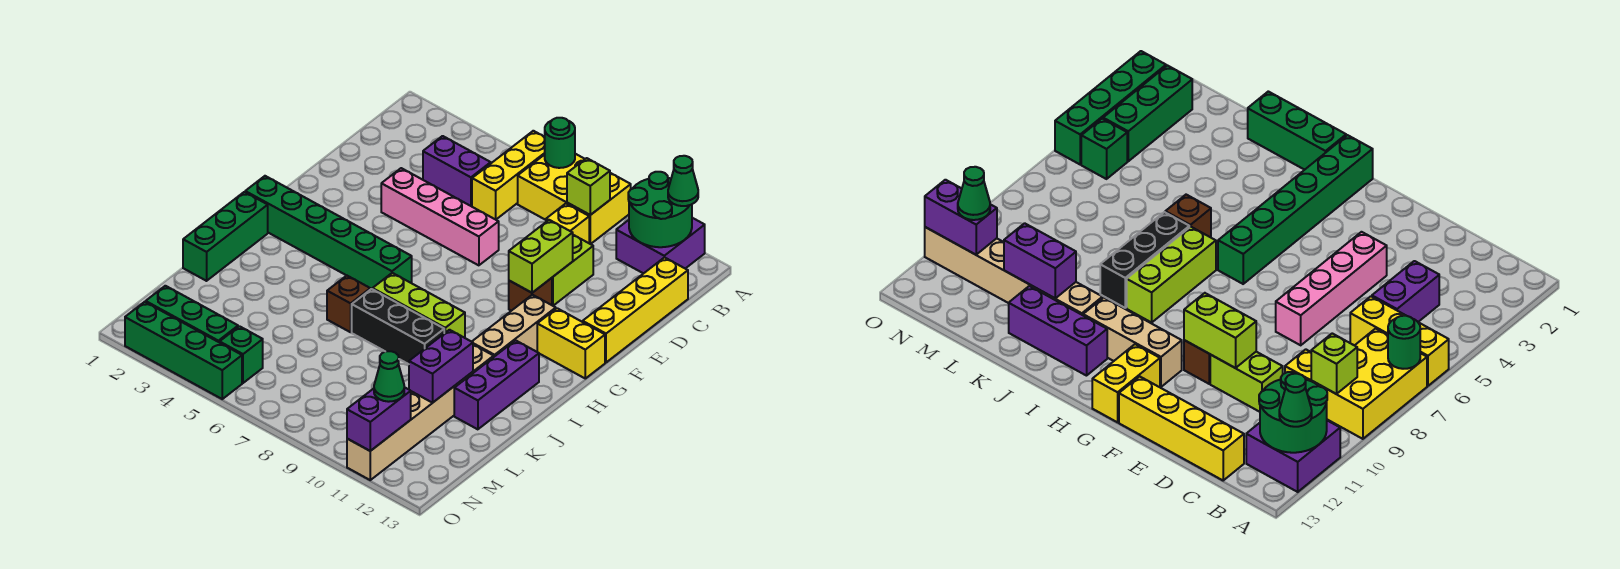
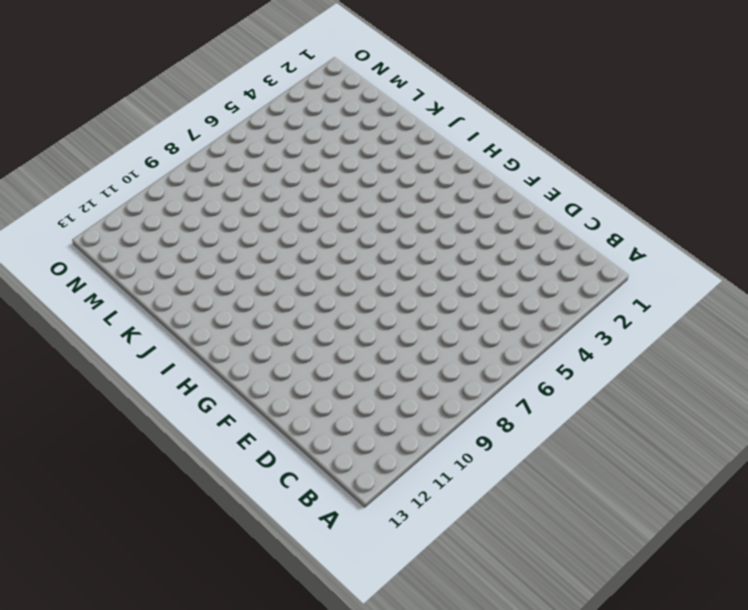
none -> yellow 1x3 brick [472,131,545,219]
none -> yellow 2x3 brick [518,154,631,244]
none -> purple 2x2 brick [616,218,705,274]

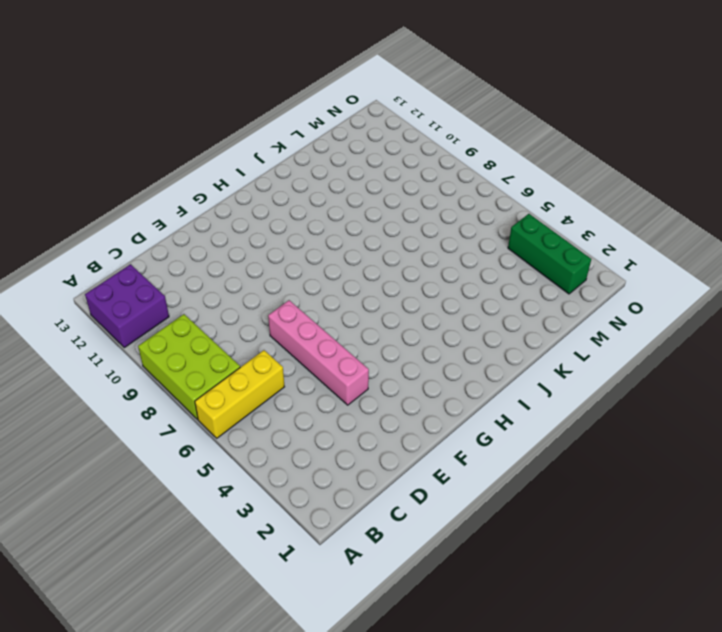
lime 2x3 brick [138,314,240,419] -> yellow 2x3 brick [518,154,631,244]
none -> purple 1x2 brick [423,136,491,206]
none -> yellow 1x1 brick [546,204,589,243]
none -> yellow 1x4 brick [583,257,688,362]

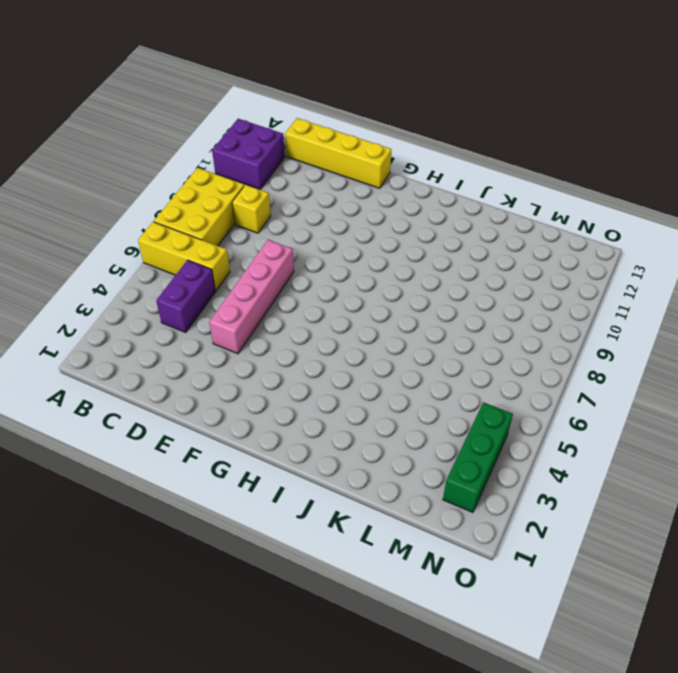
none -> lime 1x2 brick [552,235,593,306]
none -> brown 1x1 brick [509,278,552,311]
none -> tan 1x3 brick [472,295,556,357]

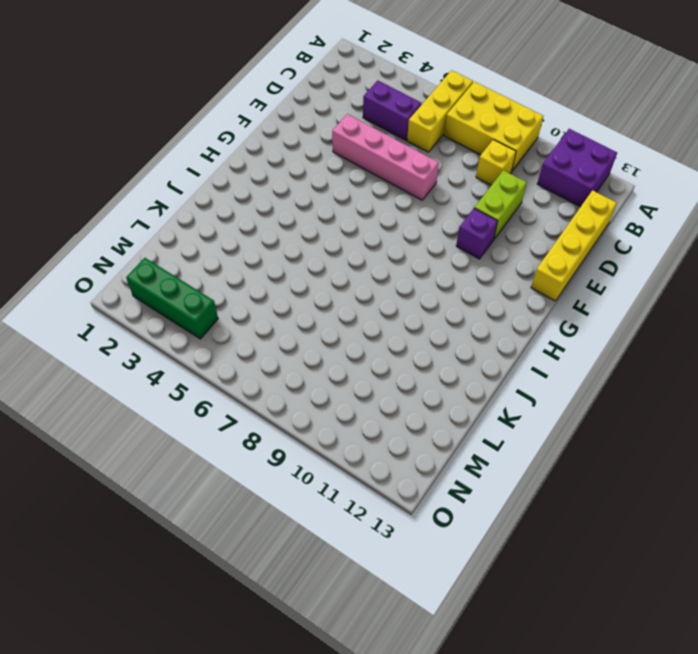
purple 1x1 brick [456,208,498,259] -> brown 1x1 brick [509,278,552,311]
none -> tan 1x3 brick [472,295,556,357]
none -> yellow 1x2 brick [537,308,605,378]
none -> green 1x6 brick [245,176,412,289]

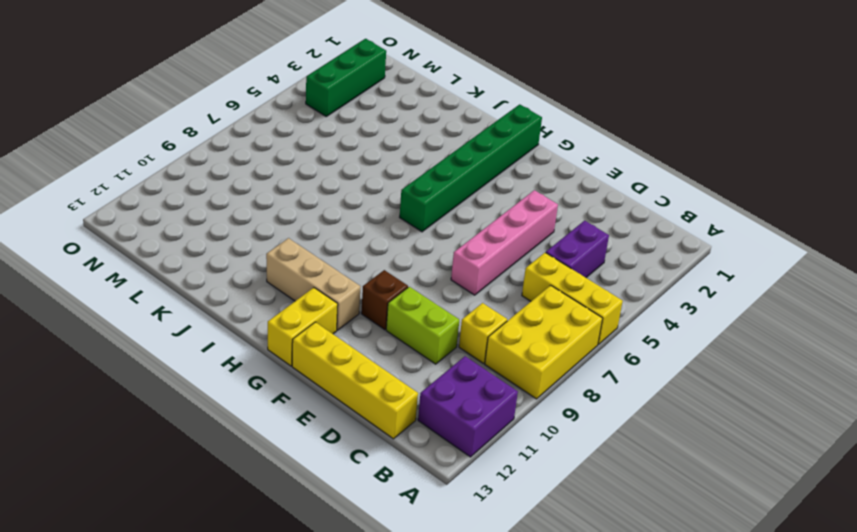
none -> green 1x3 brick [183,192,268,281]
none -> lime 1x3 brick [373,273,465,338]
none -> purple 1x3 brick [454,340,539,429]

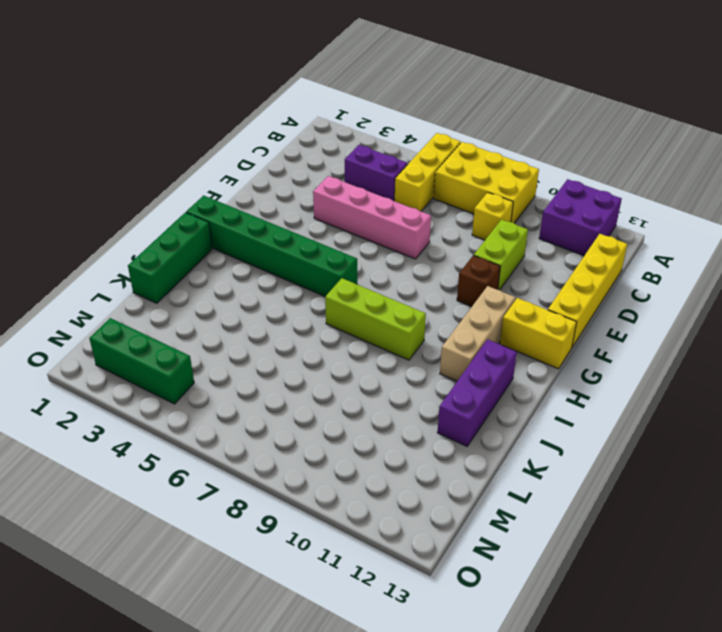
none -> brown 1x1 brick [327,276,370,332]
none -> black 1x3 brick [352,289,444,364]
none -> tan 1x6 brick [347,345,494,480]

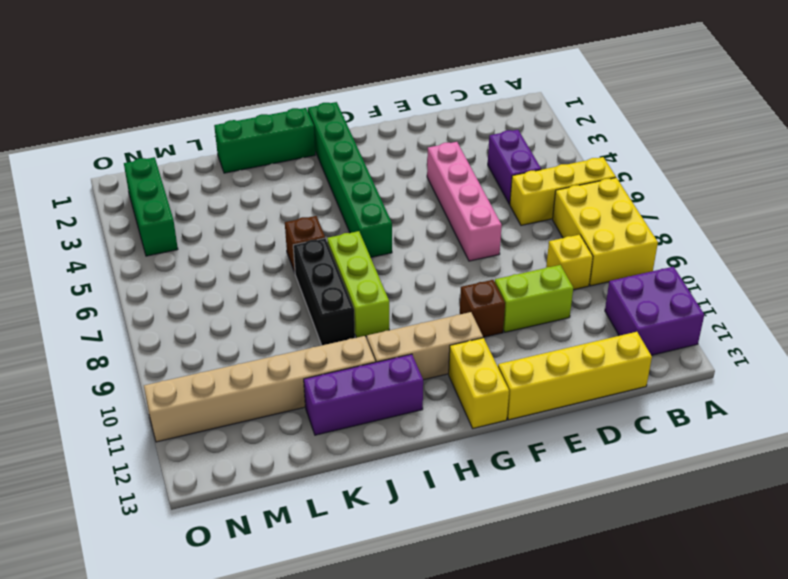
none -> green 1x1 brick [220,326,263,383]
none -> green 1x4 brick [125,302,242,399]
none -> green 1x1 round brick [545,118,575,168]

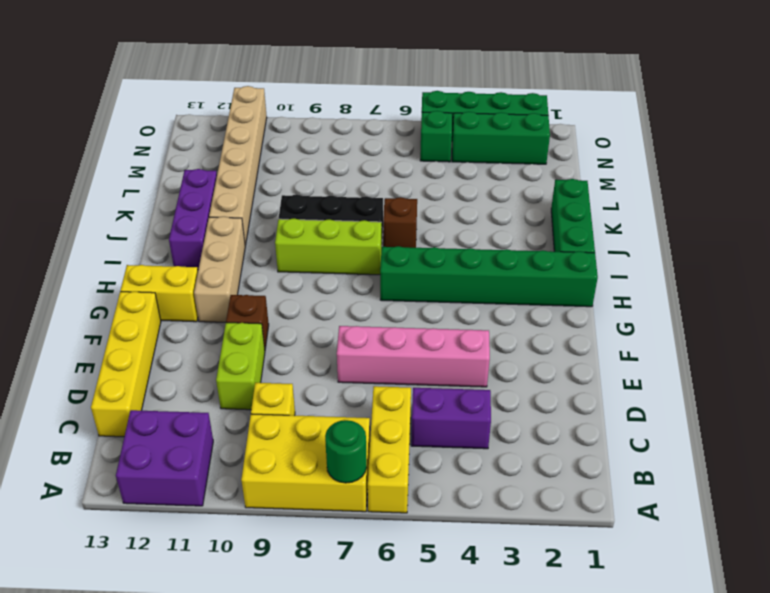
none -> green 2x2 round brick [628,172,692,247]
none -> lime 1x1 brick [567,158,610,215]
none -> lime 1x2 brick [509,220,573,293]

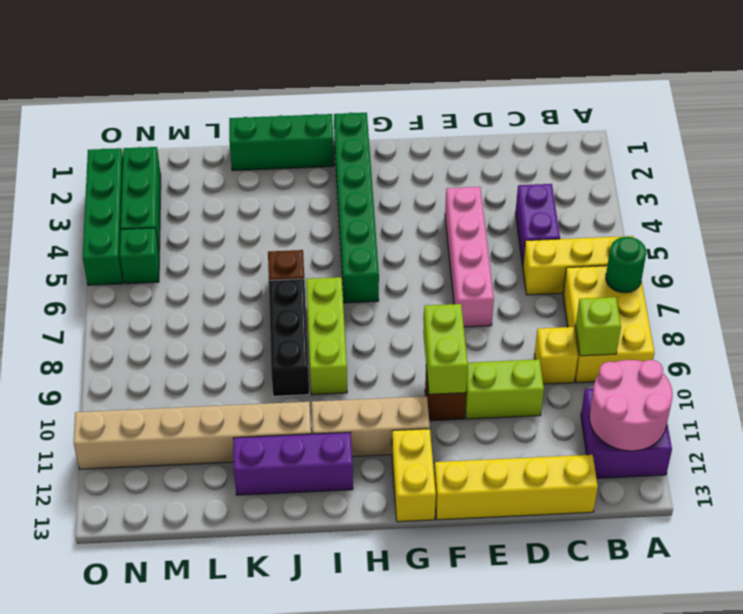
pink 2x2 round brick [589,360,673,451] -> green 2x2 round brick [628,172,692,247]
lime 1x2 brick [423,304,468,394] -> lime 1x2 brick turned to [509,220,573,293]
none -> purple 1x2 brick [409,330,473,403]
none -> purple 1x2 brick [347,387,411,451]
none -> green 1x1 cone [668,156,698,206]

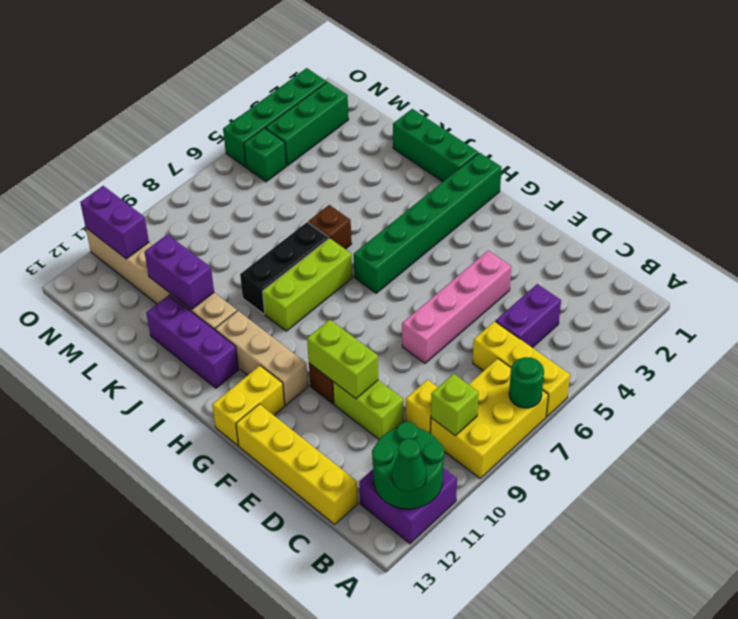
none -> green 1x1 cone [374,351,404,402]

